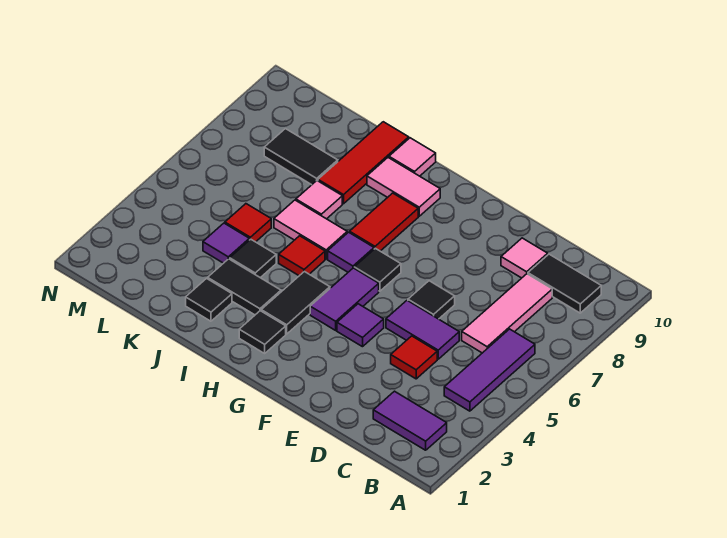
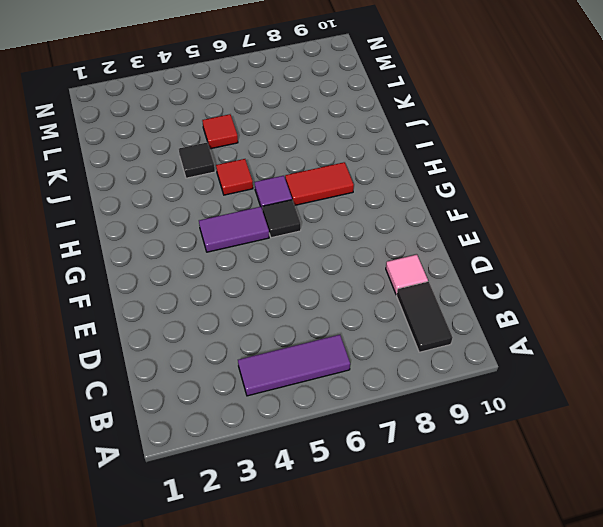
none -> purple 1x2 tile [373,391,447,450]
none -> pink 1x3 tile [462,274,552,353]
none -> red 1x1 tile [391,336,437,379]

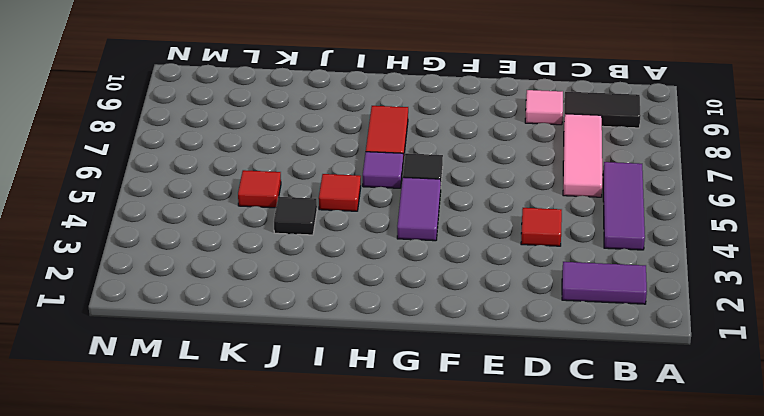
none -> purple 1x2 tile [386,300,459,359]
none -> black 1x1 tile [408,281,455,319]
none -> purple 1x1 tile [337,304,384,347]

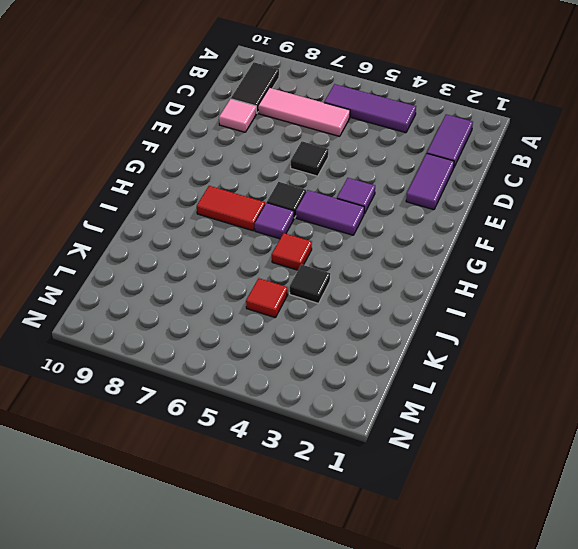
purple 1x2 tile [406,154,454,210] -> purple 1x2 tile moved to [386,300,459,359]
none -> red 1x1 tile [391,336,437,379]
none -> black 1x1 tile [239,311,286,353]
none -> black 1x2 tile [261,272,330,334]

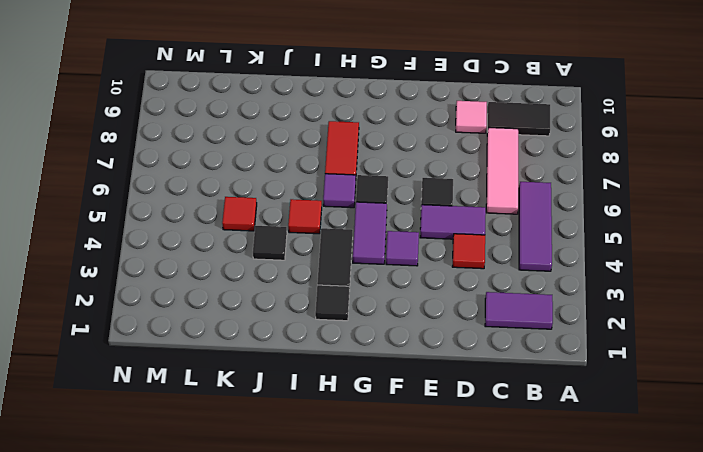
none -> pink 1x2 tile [367,158,440,216]
none -> black 1x2 tile [208,259,281,315]
none -> pink 1x2 tile [274,200,347,259]

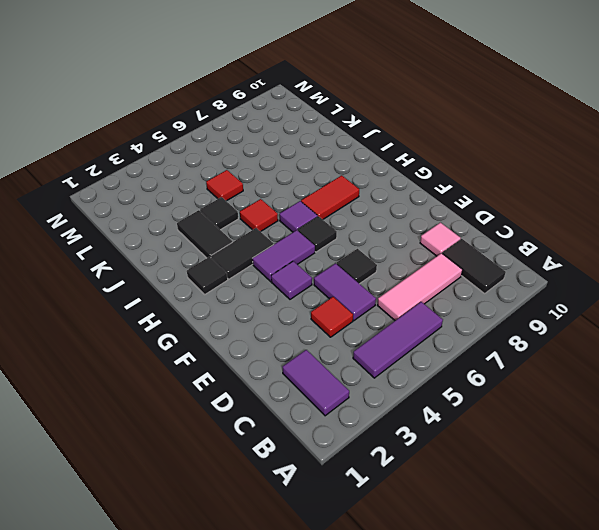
none -> pink 1x2 tile [367,158,440,216]
none -> pink 1x2 tile [274,200,347,259]
none -> pink 1x1 tile [389,138,436,176]

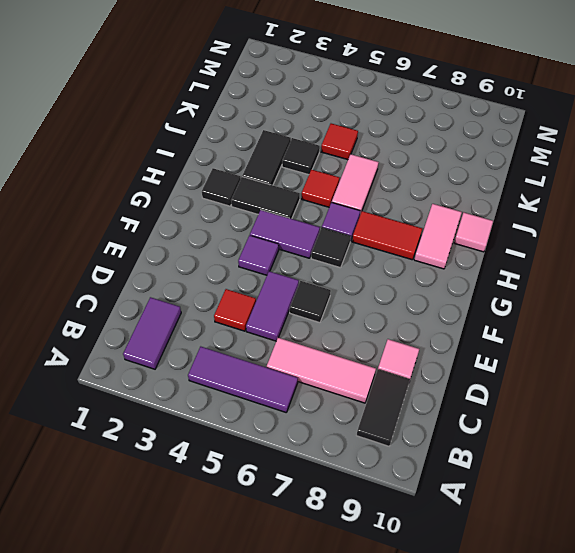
none -> black 1x1 tile [186,278,232,321]
none -> pink 1x1 tile [296,181,342,219]
none -> red 1x3 tile [318,122,409,204]

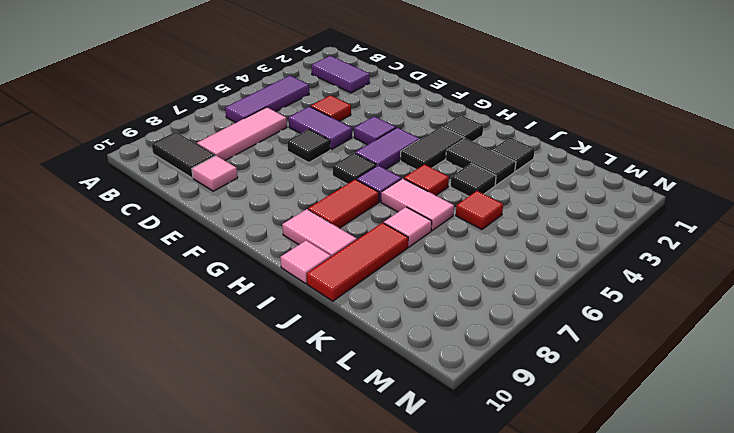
none -> purple 1x1 tile [203,223,249,263]
none -> black 1x2 tile [264,129,338,185]

